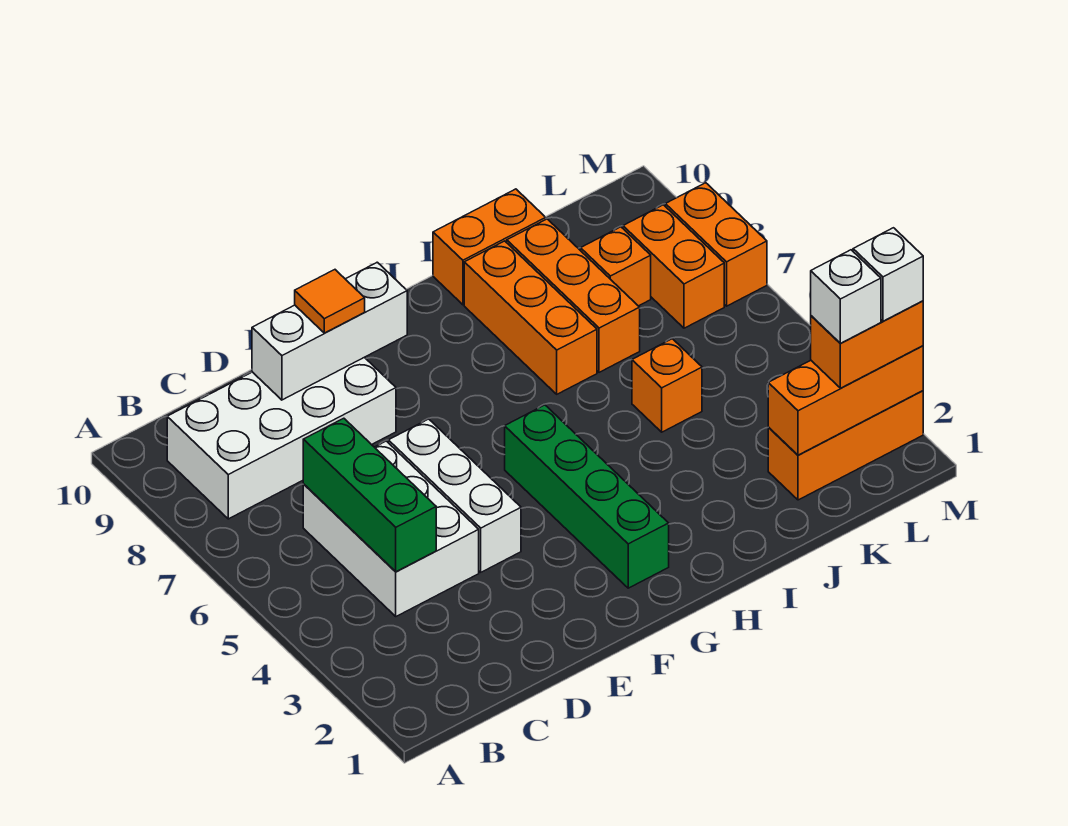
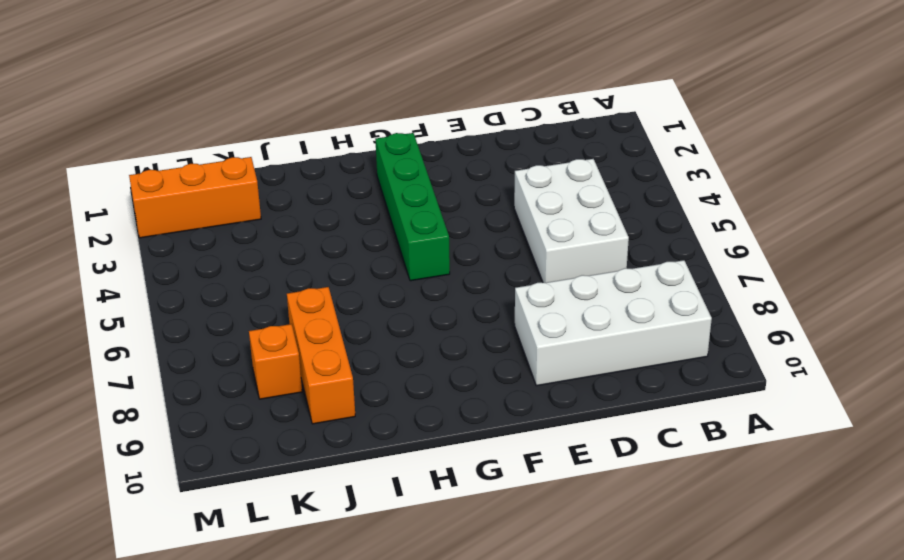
none -> white 1x3 brick [388,419,521,572]
none -> orange 1x3 brick [464,241,597,394]
none -> orange 1x2 brick [433,189,546,305]

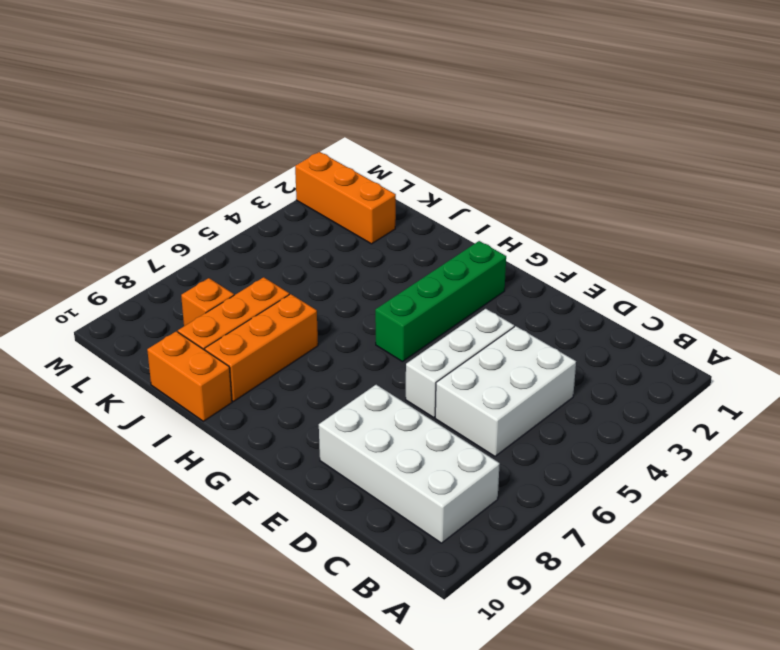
none -> orange 1x1 brick [632,339,702,432]
none -> orange 1x2 brick [623,205,724,328]
none -> orange 1x2 brick [665,183,767,306]

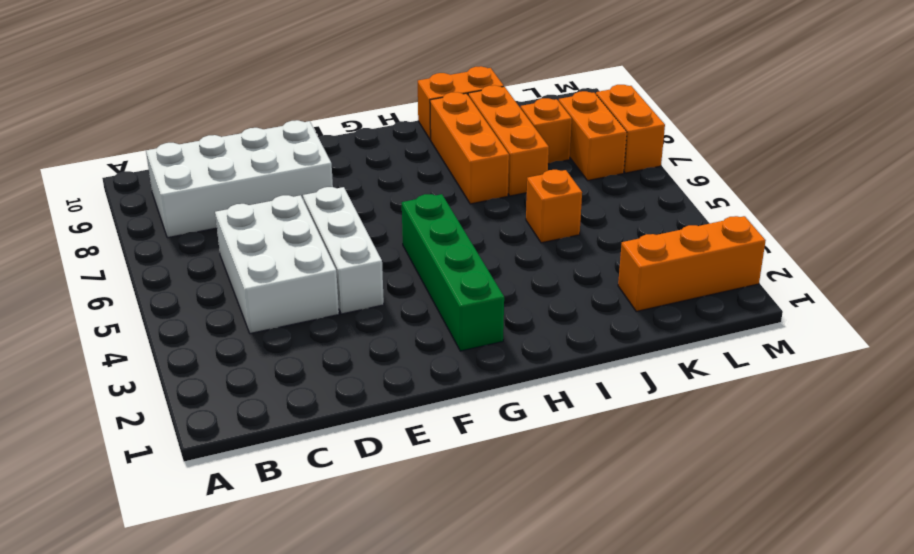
none -> green 1x3 brick [303,418,436,572]
none -> white 1x3 brick [252,262,407,400]
none -> orange 1x3 brick [768,346,923,455]

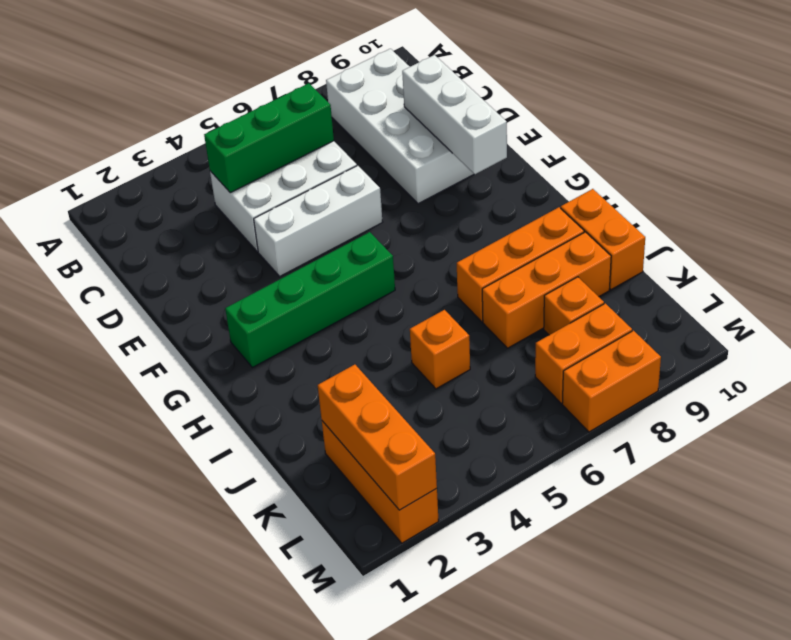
none -> orange 1x1 tile [295,270,365,333]
none -> orange 1x2 brick [811,301,923,388]
none -> white 1x1 brick [811,250,881,344]

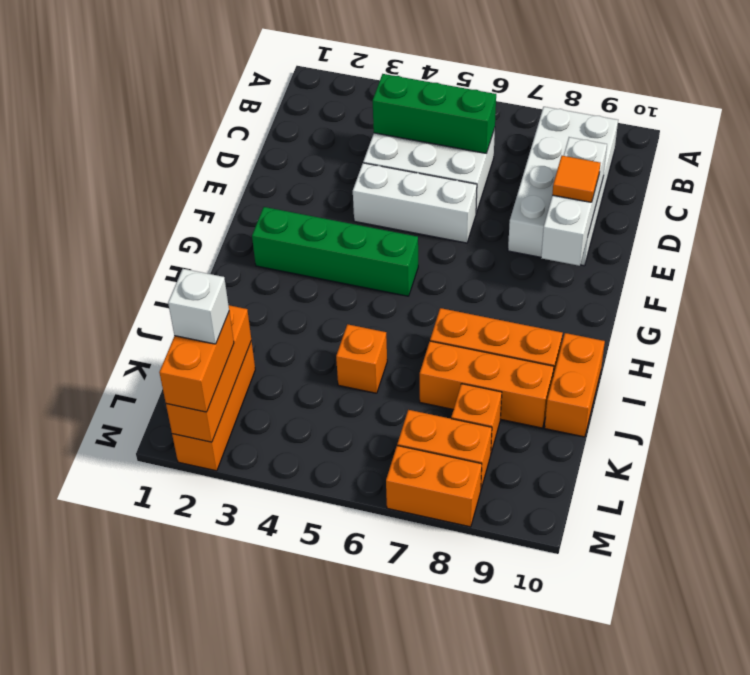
none -> white 1x1 brick [853,228,923,321]

